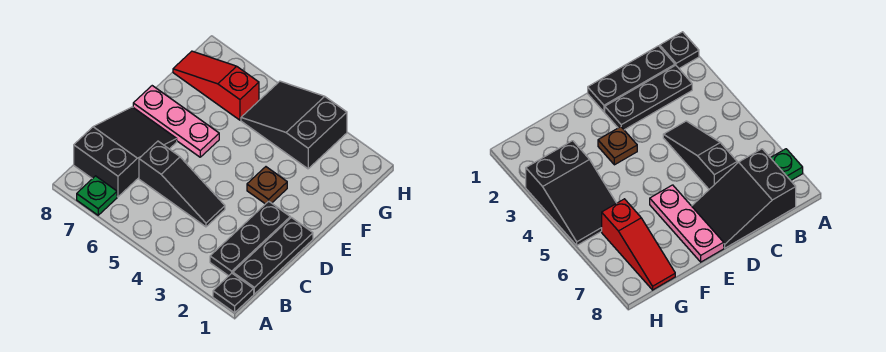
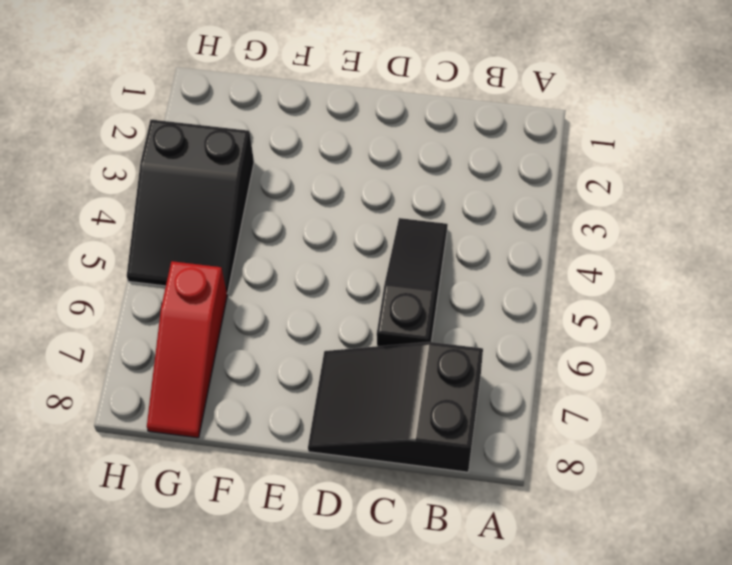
none -> black 1x1 plate [213,273,254,313]
none -> green 1x1 plate [77,176,117,215]

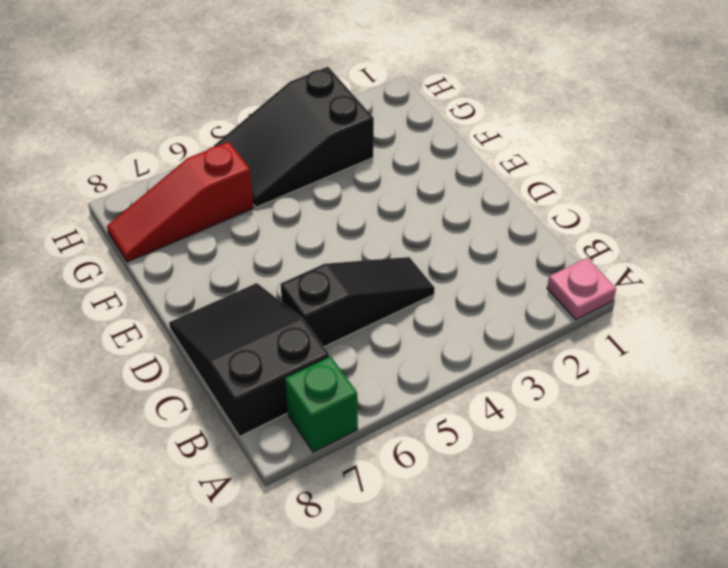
pink 1x1 plate [547,258,616,320] -> black 1x1 plate [213,273,254,313]
green 1x1 brick [285,356,358,452] -> green 1x1 plate [77,176,117,215]
none -> black 1x3 plate [233,218,313,294]
none -> black 1x3 plate [210,201,290,276]

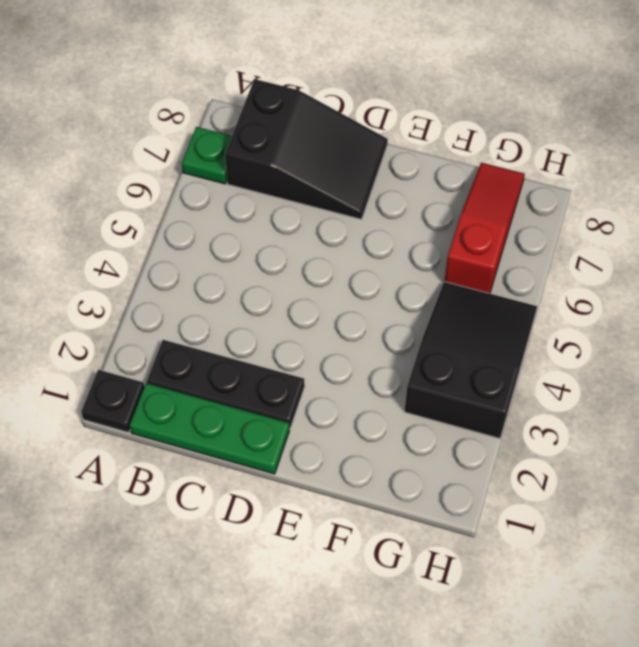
green 1x3 plate [130,383,289,474] -> black 1x3 plate [233,218,313,294]
none -> black 1x3 slope [139,141,225,227]
none -> brown 1x1 plate [247,167,287,204]

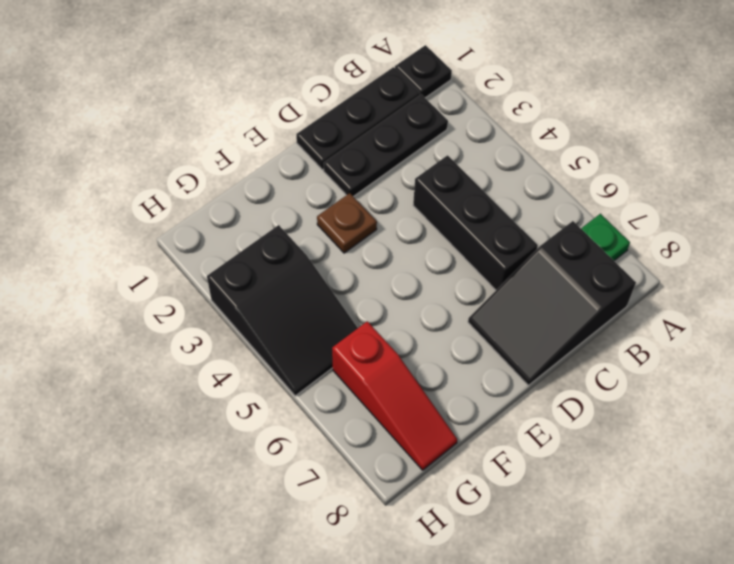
black 1x3 brick [413,155,538,290] -> black 1x3 slope [139,141,225,227]
none -> pink 1x3 plate [133,86,219,157]

